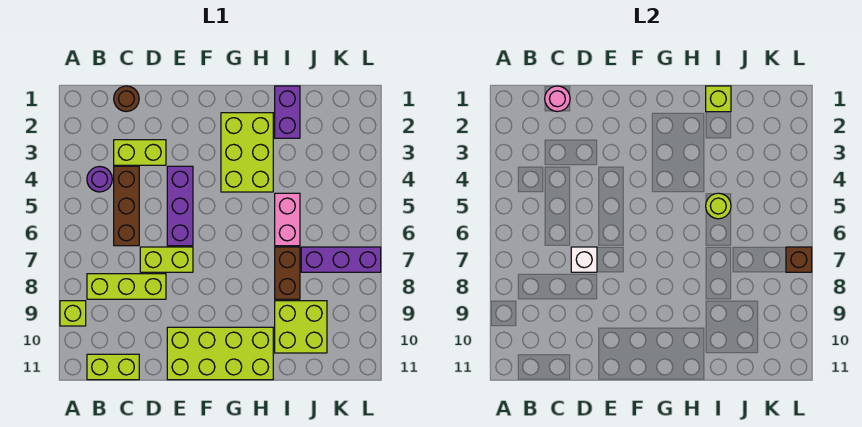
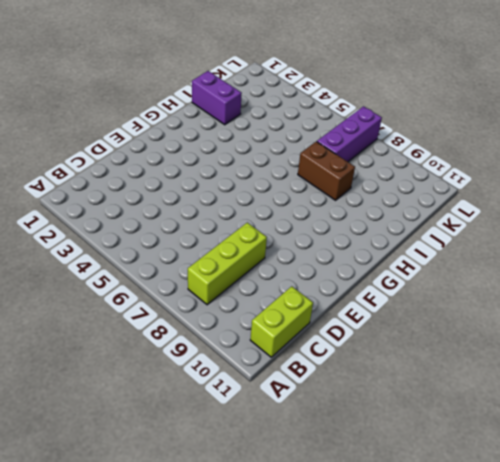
none -> lime 1x1 brick [60,301,86,326]
none -> purple 1x1 round brick [87,167,112,192]
none -> brown 1x1 round brick [114,86,139,112]

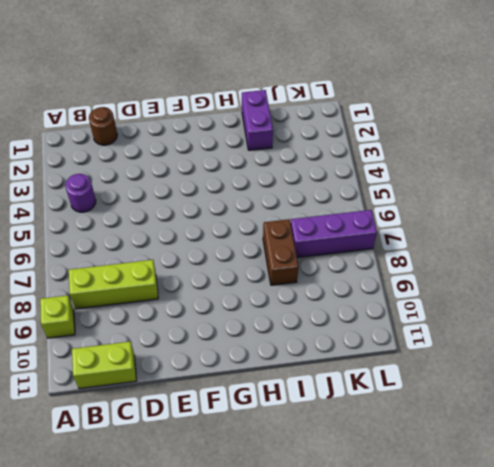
none -> lime 1x2 brick [114,140,166,165]
none -> brown 1x3 brick [114,166,139,246]
none -> lime 1x2 brick [140,247,193,272]

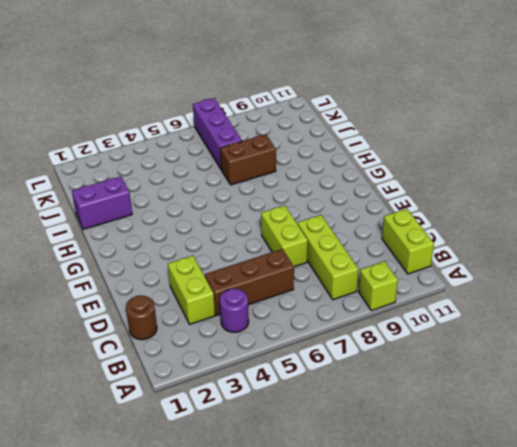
none -> purple 1x3 brick [167,166,193,246]
none -> lime 2x4 brick [167,327,273,380]
none -> lime 2x3 brick [221,113,273,192]

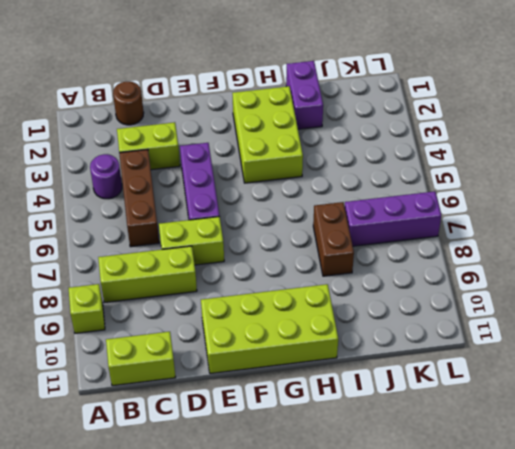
none -> pink 1x2 brick [275,193,300,246]
none -> lime 2x2 brick [275,301,327,353]
none -> pink 1x1 round brick [545,86,570,112]

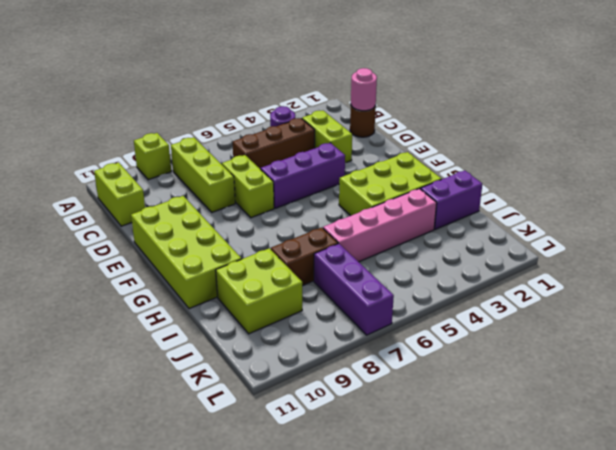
pink 1x4 brick [323,189,437,262] -> pink 1x2 brick [275,193,300,246]
none -> white 1x1 brick [571,247,597,272]
none -> lime 1x1 brick [706,86,731,112]
none -> lime 1x1 round brick [706,193,731,219]

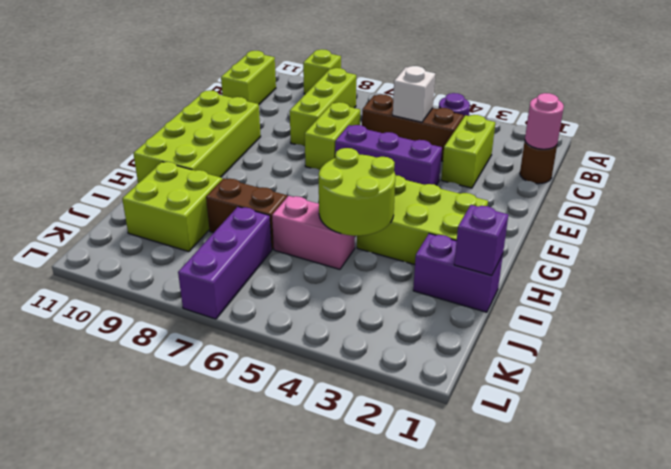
white 1x1 brick [393,66,435,122] -> white 1x1 brick moved to [571,247,597,272]
lime 2x2 round brick [319,148,395,236] -> lime 1x1 round brick [706,193,731,219]
purple 1x1 brick [454,205,508,276] -> lime 1x1 brick [706,86,731,112]
none -> brown 1x1 brick [786,247,812,272]

